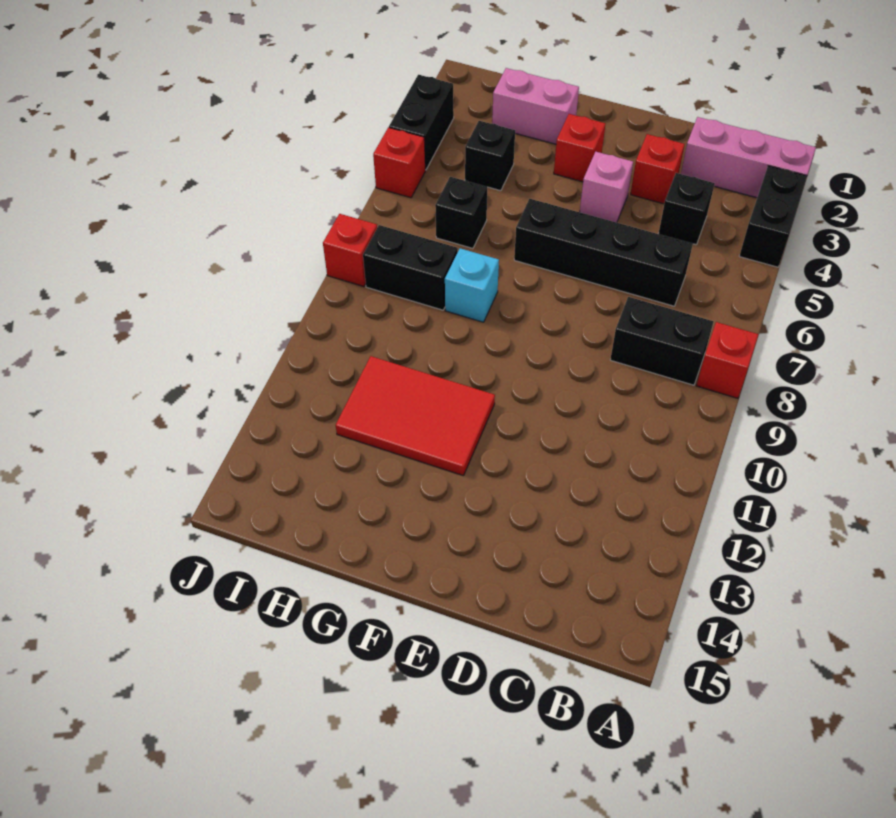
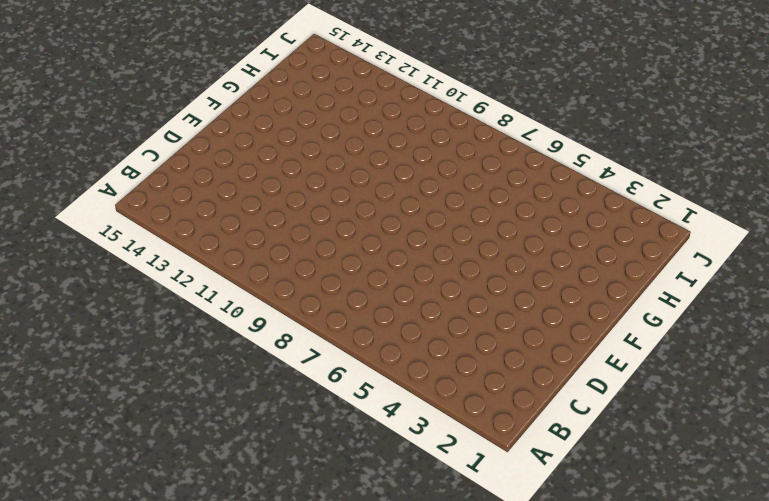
none -> pink 1x3 brick [681,117,816,198]
none -> black 1x2 brick [740,166,807,267]
none -> red 1x1 brick [696,322,759,398]

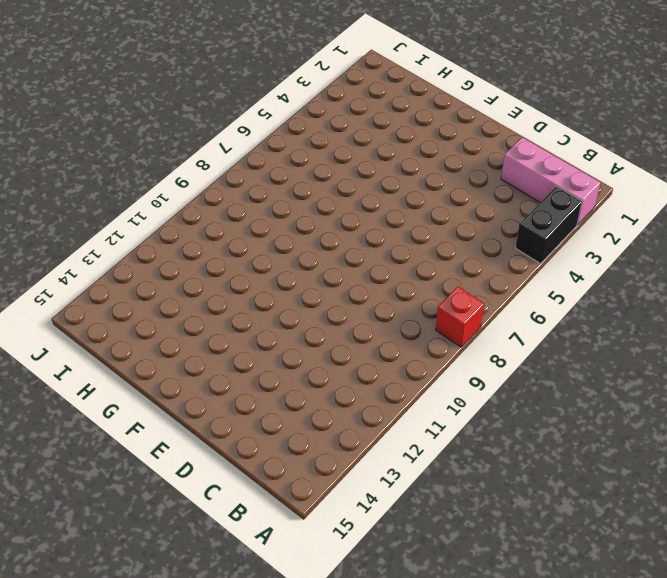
none -> black 1x2 brick [610,297,714,385]
none -> black 1x1 brick [658,173,715,245]
none -> black 1x4 brick [514,199,693,306]

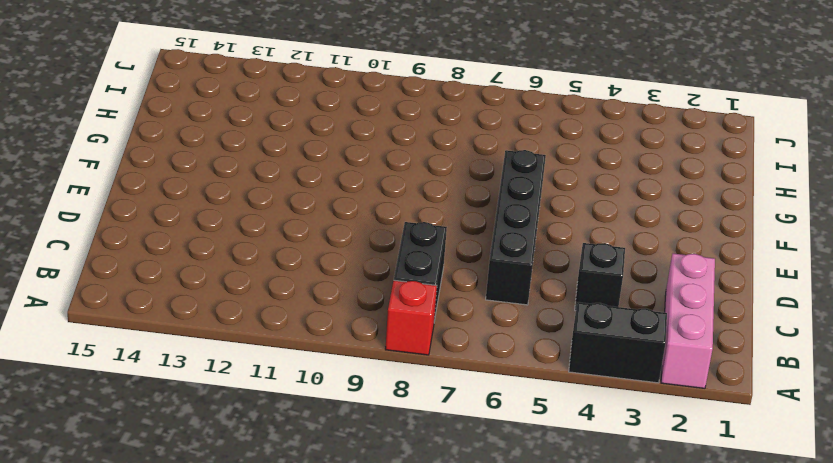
none -> red 1x1 brick [630,134,685,204]
none -> pink 1x1 brick [580,152,633,223]
none -> red 1x1 brick [554,114,606,182]

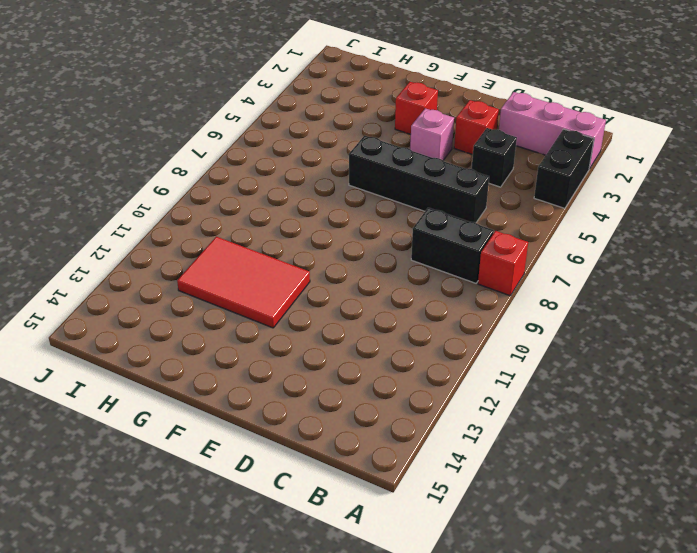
none -> pink 1x2 brick [492,68,579,144]
none -> cyan 1x1 brick [445,248,499,322]
none -> black 1x1 brick [465,121,515,191]

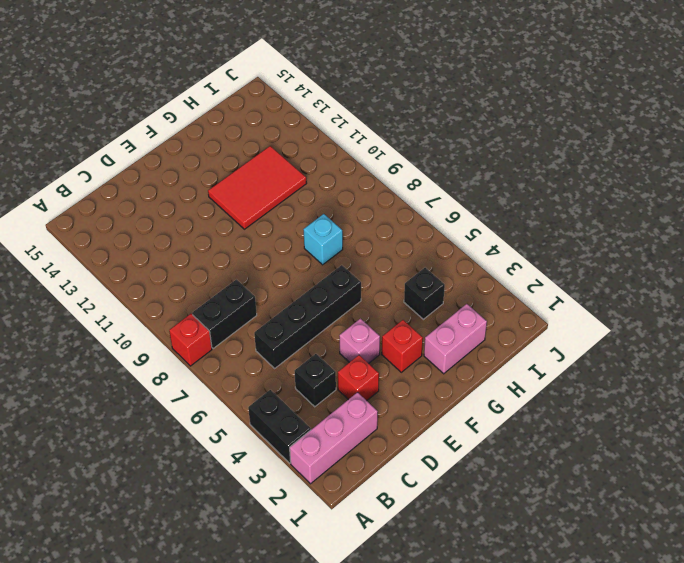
none -> black 1x1 brick [435,177,487,248]
none -> black 1x2 brick [363,225,458,310]
none -> black 1x2 brick [389,75,454,170]

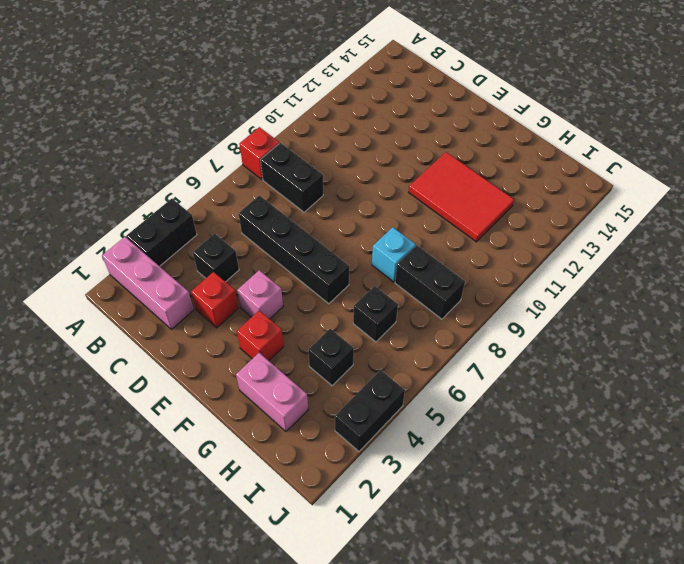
none -> red 1x1 brick [373,127,425,198]
none -> red 1x1 brick [323,214,377,287]

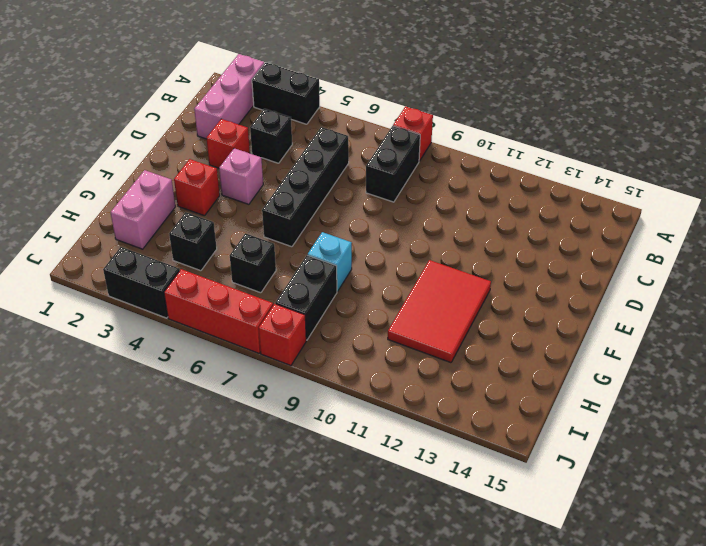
red 1x3 brick [164,269,273,353] -> red 1x1 brick [373,127,425,198]

